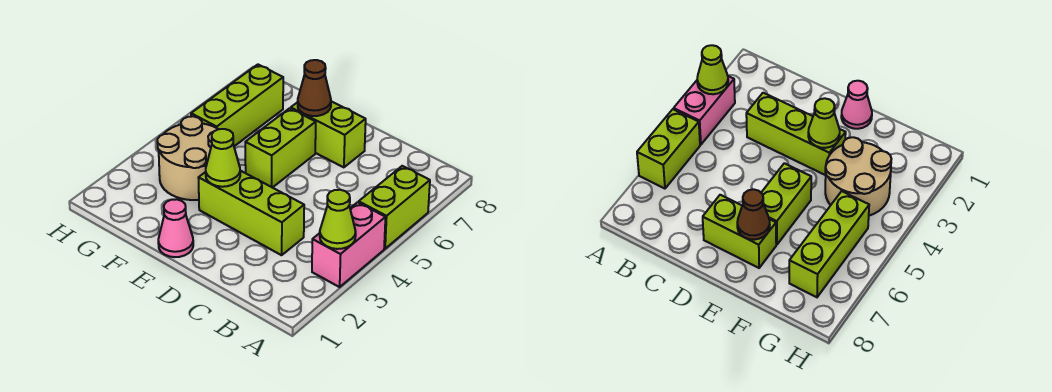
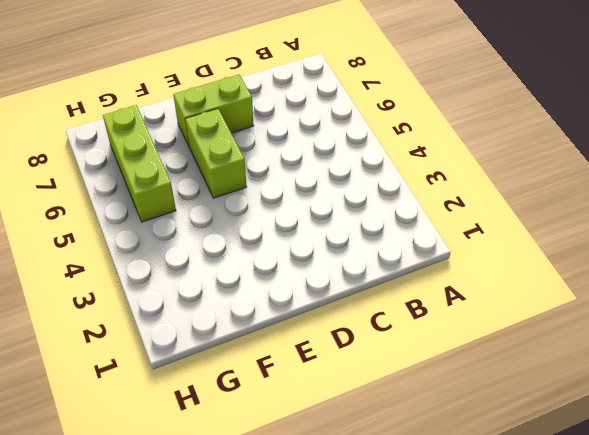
none -> pink 1x2 brick [312,202,385,287]
none -> lime 1x2 brick [359,166,430,249]

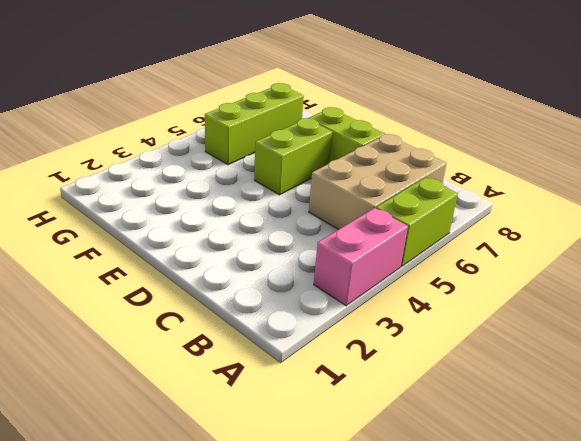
tan 2x3 brick [309,134,447,230] -> none
none -> lime 1x3 brick [198,171,304,255]
none -> pink 1x1 cone [158,199,193,257]

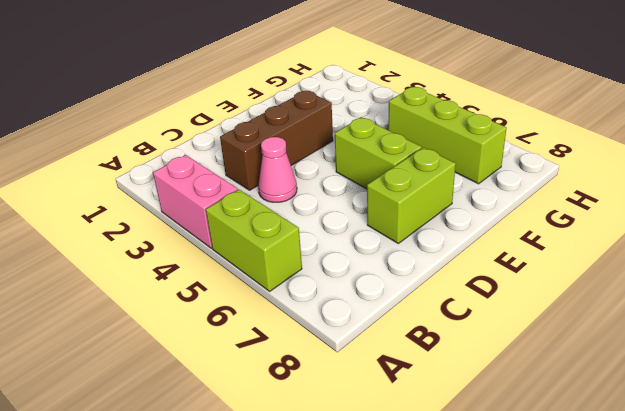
brown 1x3 brick [220,91,333,190] -> lime 1x3 brick [198,171,304,255]
pink 1x1 cone [258,137,297,202] -> pink 1x1 cone moved to [158,199,193,257]
none -> tan 2x2 round brick [157,116,218,200]
none -> lime 1x1 cone [320,190,356,249]

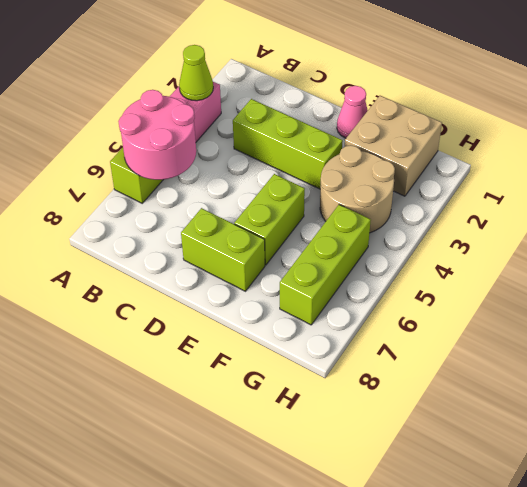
pink 2x2 round brick [118,90,196,180] -> none
tan 2x2 brick [345,96,442,196] -> none
none -> lime 1x1 cone [206,129,240,187]
none -> brown 1x1 cone [298,60,331,116]

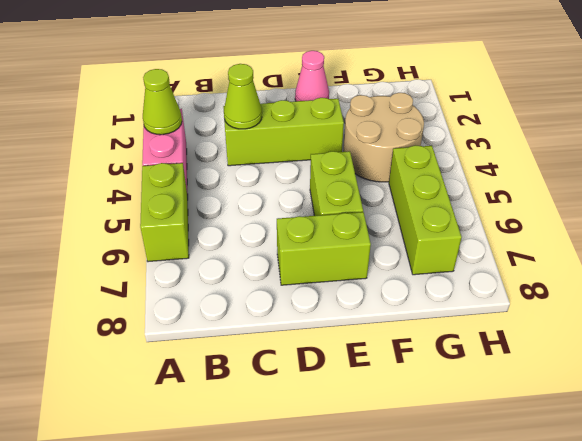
lime 1x1 cone [224,64,262,129] -> lime 1x1 cone moved to [206,129,240,187]
none -> brown 1x1 cone [298,60,331,116]

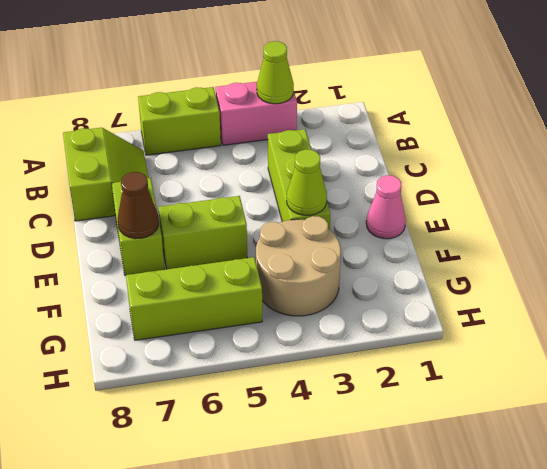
lime 2x2 slope [63,128,148,221] -> none

